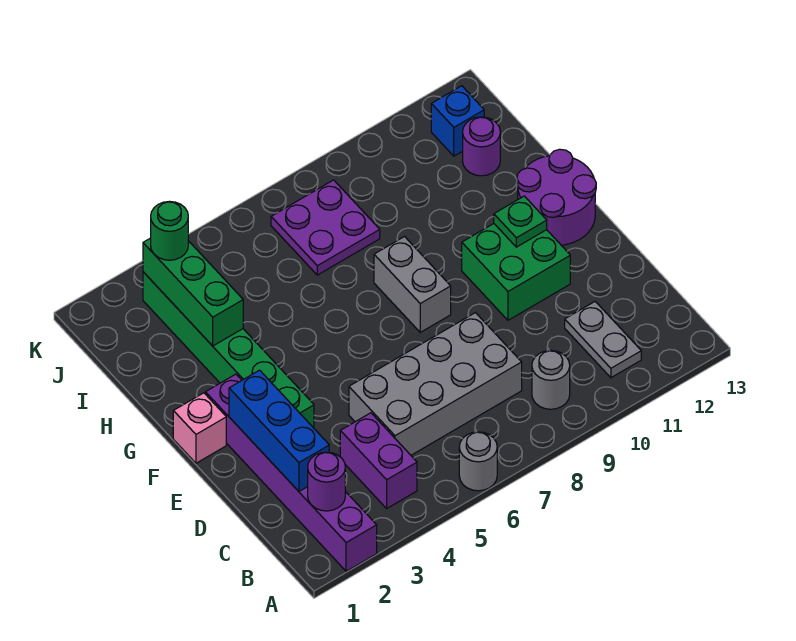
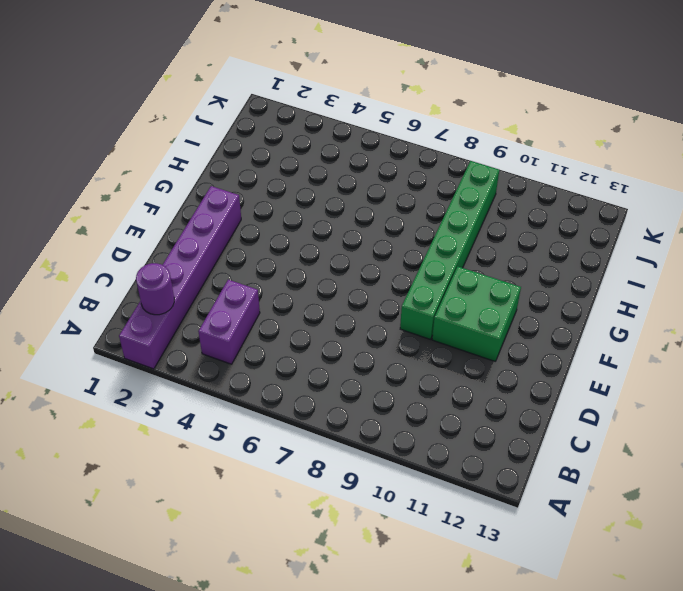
green 1x6 brick [400,161,499,339] -> green 1x6 brick moved to [143,272,314,428]
none -> grey 1x1 round brick [459,432,497,491]
none -> grey 1x1 round brick [532,350,570,409]
none -> grey 1x2 plate [565,302,641,378]

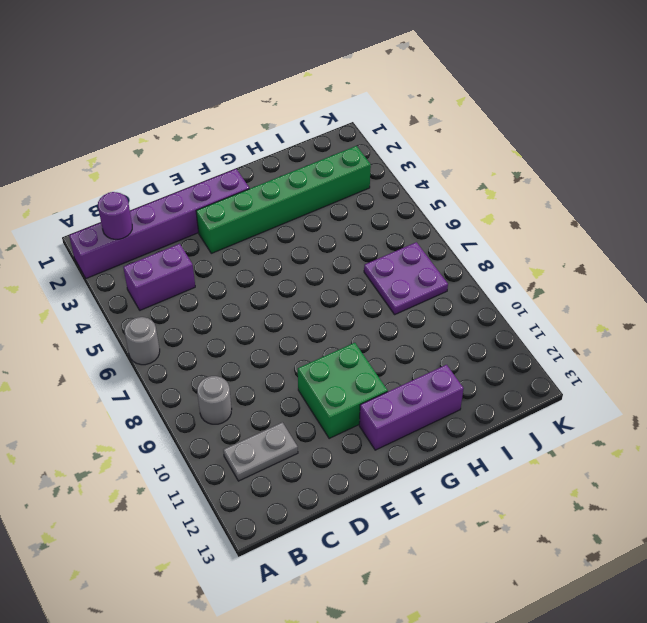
purple 1x3 brick [359,365,464,450] -> purple 2x2 round brick [517,149,596,245]
none -> grey 2x4 brick [349,313,522,455]
none -> pink 1x1 brick [173,393,226,463]
none -> grey 1x2 brick [374,237,451,332]

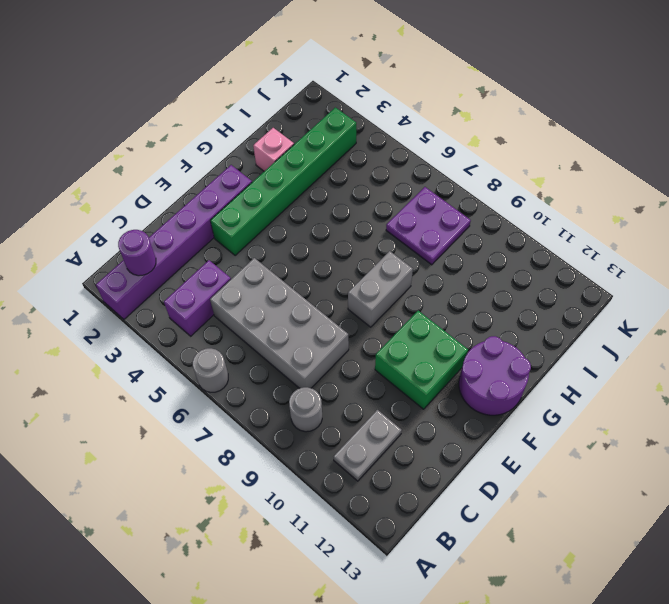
pink 1x1 brick [253,128,294,171] -> pink 1x1 brick moved to [173,393,226,463]
none -> purple 1x1 round brick [463,117,500,176]
none -> blue 1x1 brick [431,86,484,156]
none -> blue 1x3 brick [229,370,329,491]

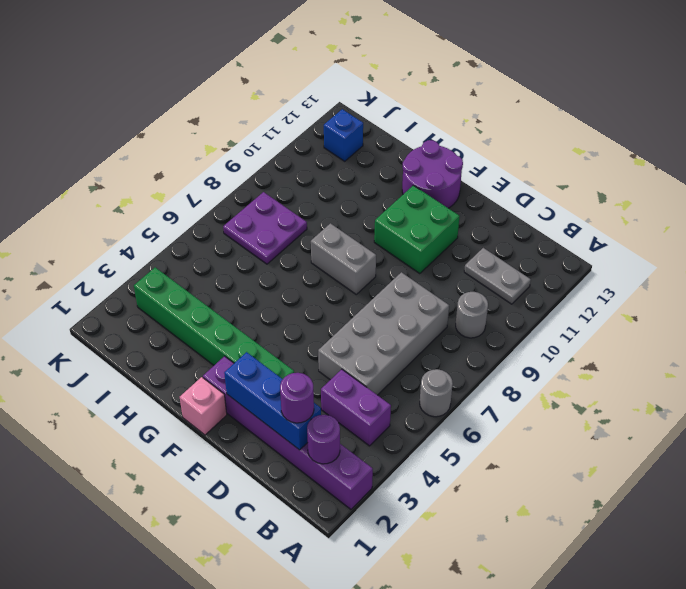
purple 1x1 round brick [280,373,314,423] -> purple 1x1 round brick moved to [463,117,500,176]
none -> green 1x1 plate [494,196,547,247]
none -> green 1x3 brick [143,238,243,346]
none -> green 1x1 round brick [151,201,188,260]

